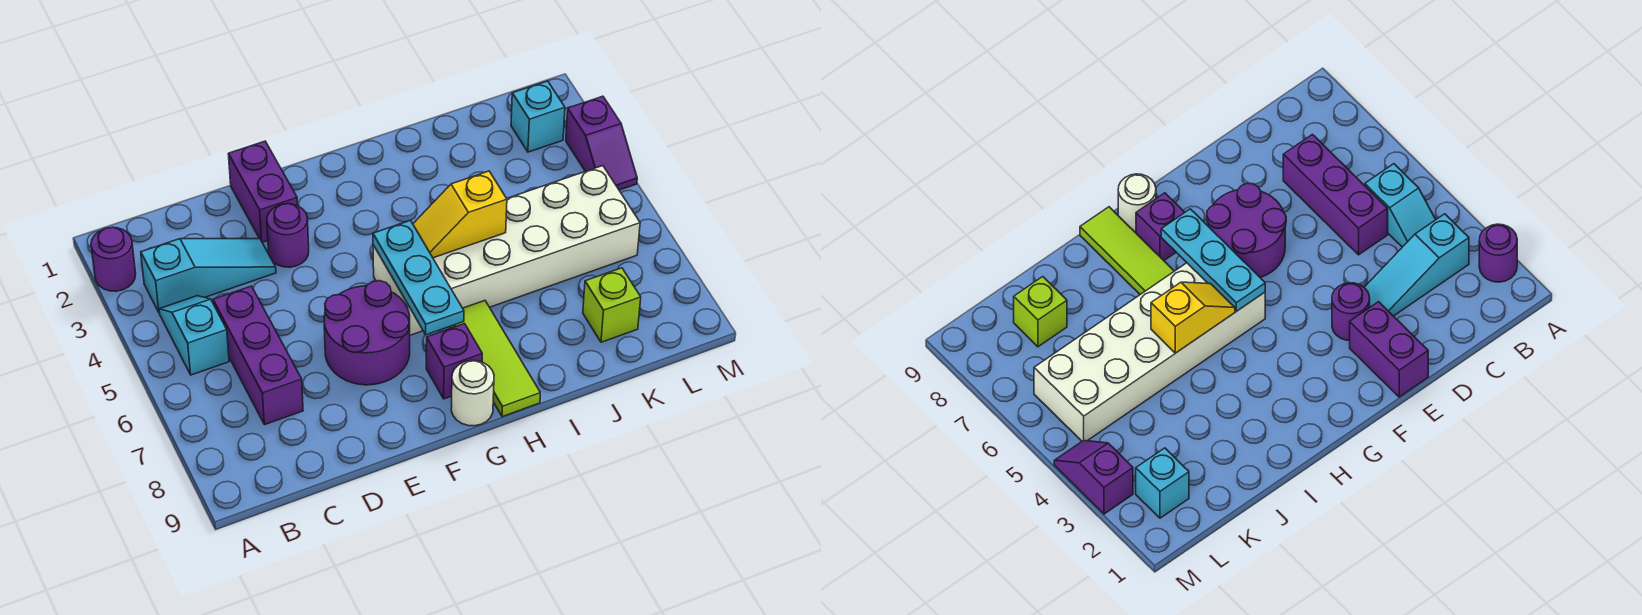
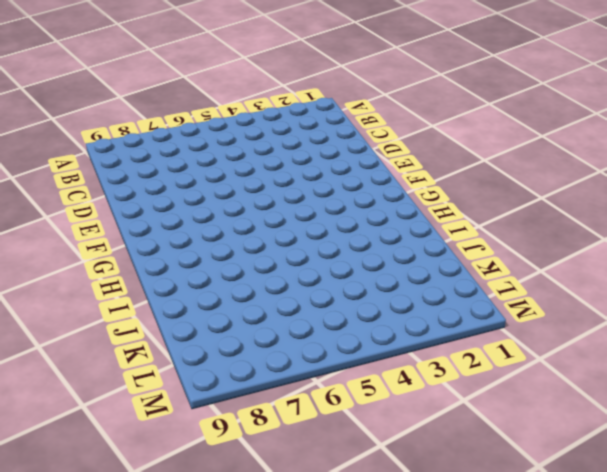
none -> purple 1x1 round brick [91,227,136,291]
none -> cyan 1x3 slope [141,239,276,312]
none -> cyan 1x2 slope [159,296,229,375]

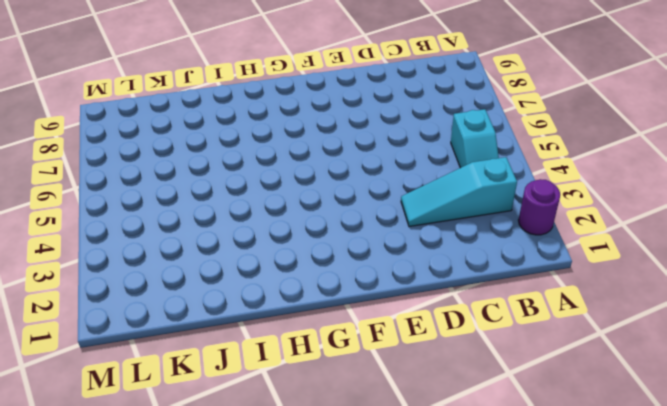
none -> purple 1x3 brick [213,286,303,425]
none -> purple 1x2 brick [228,141,298,242]
none -> purple 1x1 round brick [267,204,309,267]

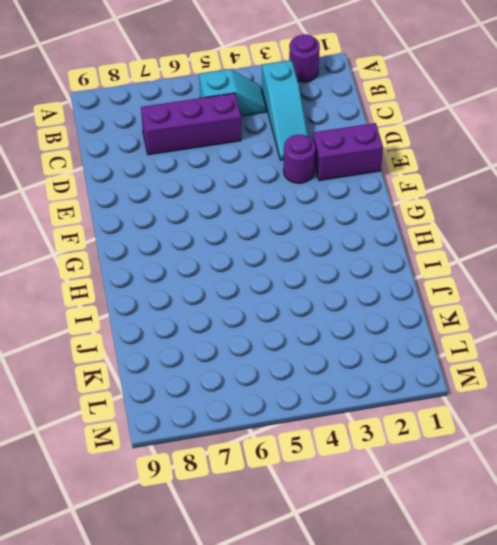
none -> purple 2x2 round brick [324,281,410,385]
none -> white 2x6 brick [373,166,640,335]
none -> purple 1x1 brick [426,324,482,399]

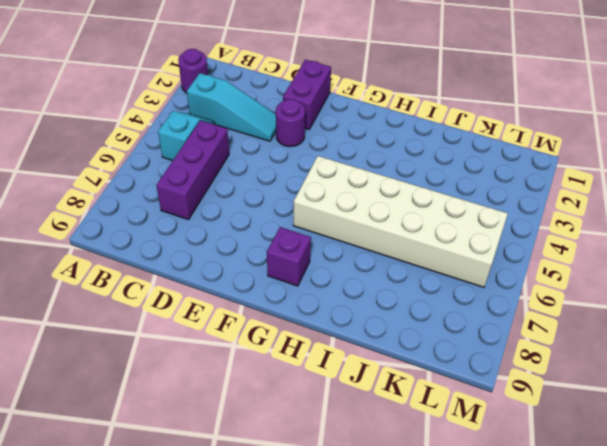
none -> purple 2x2 round brick [324,281,410,385]
none -> white 1x1 round brick [451,361,494,426]
none -> lime 1x3 tile [450,301,540,417]

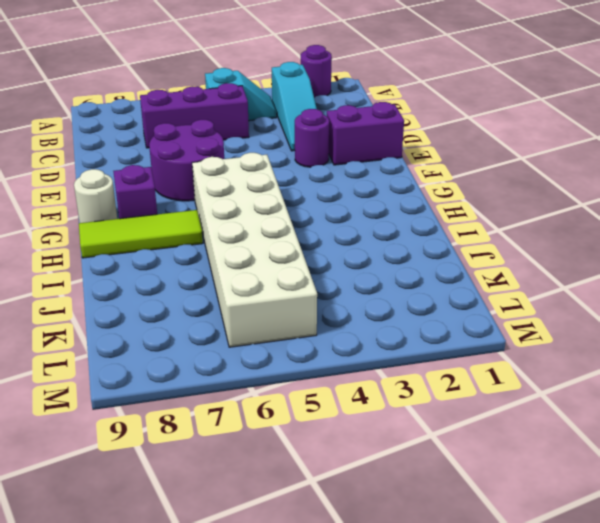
none -> lime 1x1 brick [583,268,641,342]
none -> cyan 1x1 brick [511,81,565,152]
none -> purple 1x2 slope [566,96,637,190]

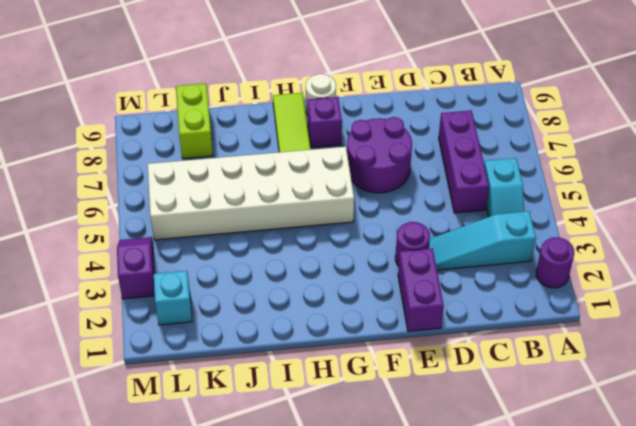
lime 1x2 brick [176,84,213,159] -> lime 1x1 brick [583,268,641,342]
none -> cyan 1x3 plate [373,220,464,335]
none -> yellow 1x2 slope [413,171,507,258]

